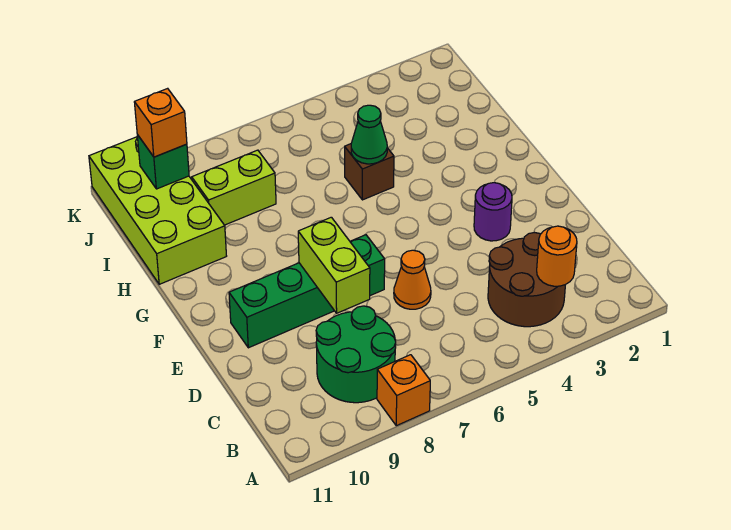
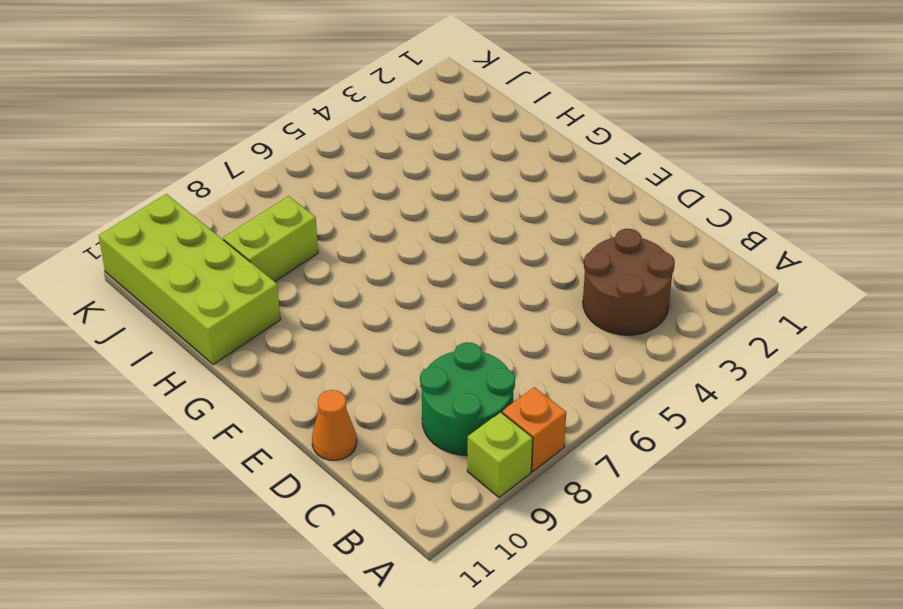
lime 1x1 brick [467,412,533,497] -> none
orange 1x1 cone [312,390,357,460] -> orange 1x1 cone moved to [394,250,431,309]
none -> purple 1x1 round brick [474,183,512,241]
none -> green 1x4 brick [229,235,385,348]
none -> brown 1x1 brick [345,144,394,200]

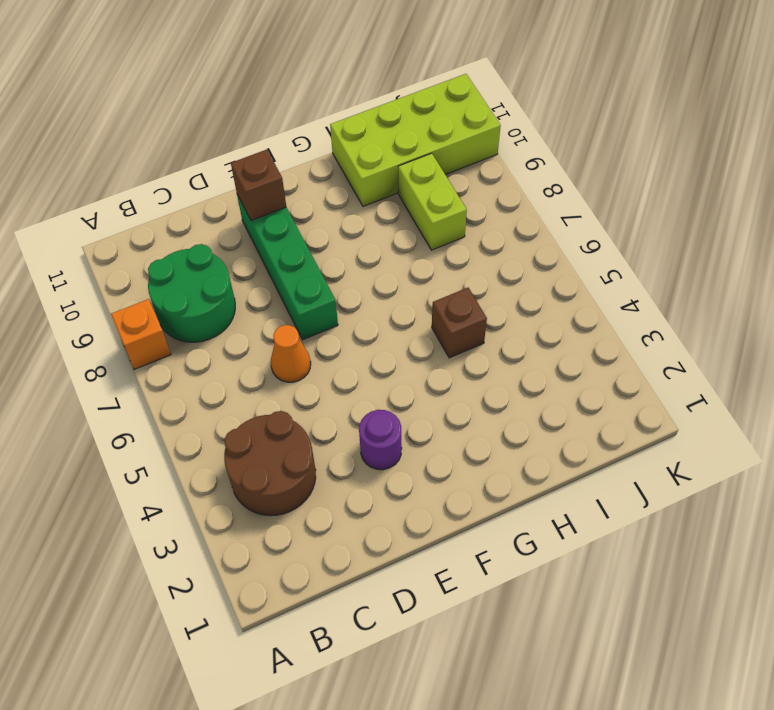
brown 1x1 brick [231,150,286,220] -> none
none -> orange 1x1 round brick [537,226,577,286]
none -> lime 1x2 brick [298,217,370,313]
none -> green 1x1 cone [351,105,387,164]

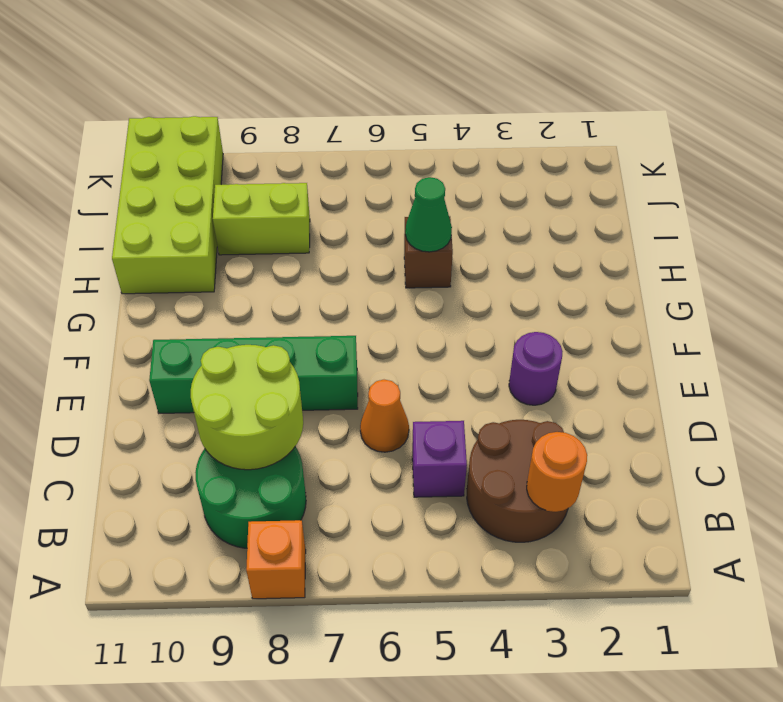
purple 1x1 brick [412,421,467,497] -> none
lime 2x2 round brick [191,345,303,470] -> lime 1x2 brick [298,217,370,313]
none -> green 1x1 brick [137,135,189,189]
none -> orange 1x1 brick [134,88,187,157]

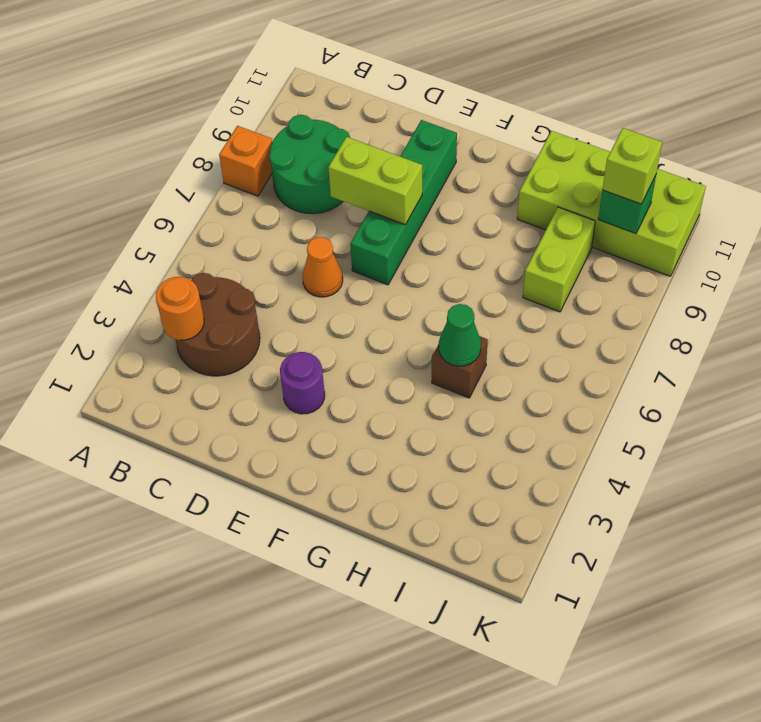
lime 1x1 brick [603,128,662,204] -> orange 1x1 brick [134,88,187,157]

